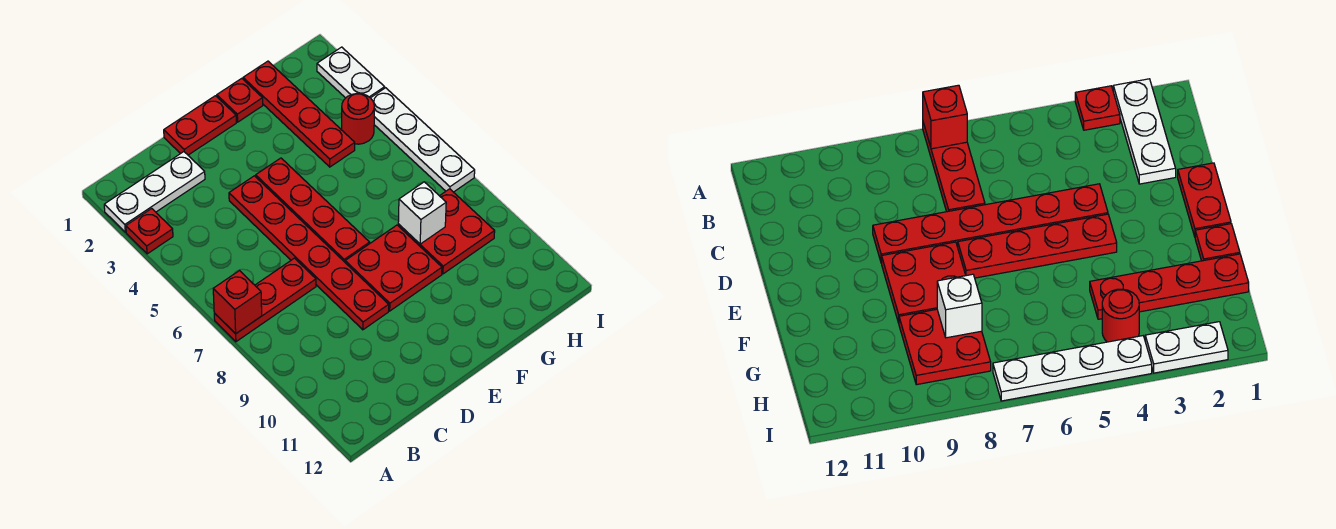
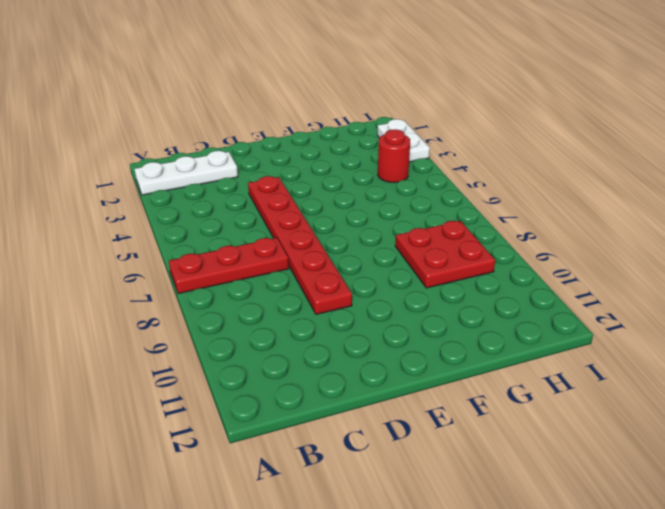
none -> red 1x1 plate [126,209,173,254]
none -> red 1x2 plate [164,96,236,155]
none -> red 1x4 plate [256,158,370,262]

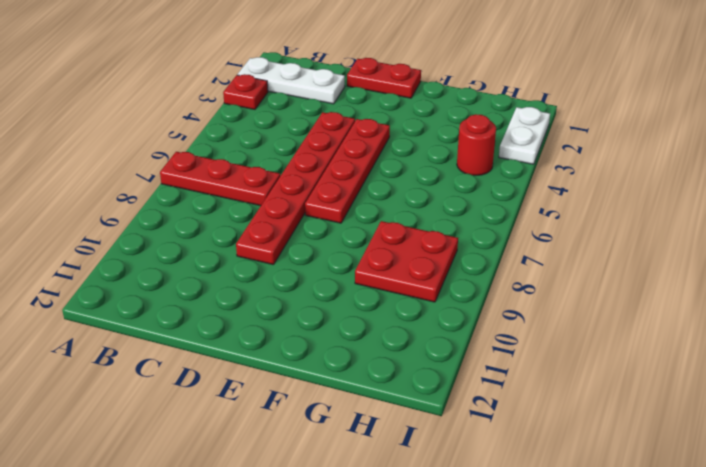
none -> red 2x2 plate [345,225,442,311]
none -> red 1x1 plate [217,78,263,122]
none -> red 1x4 plate [243,61,355,167]

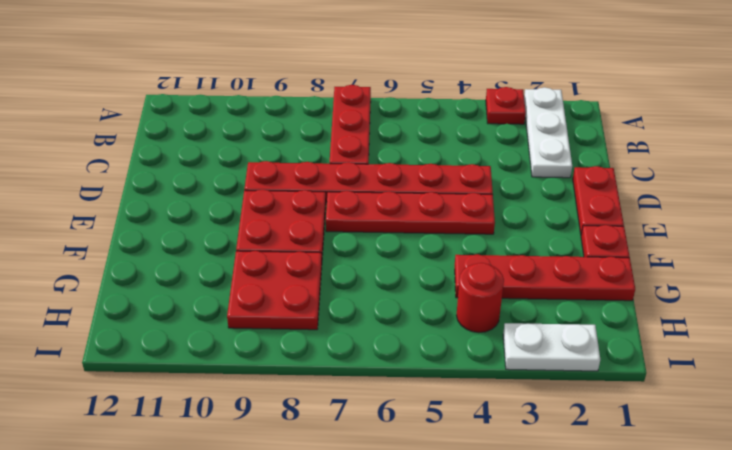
none -> white 1x4 plate [371,88,475,192]
none -> red 1x1 brick [213,271,262,334]
none -> white 1x1 brick [398,182,446,244]

